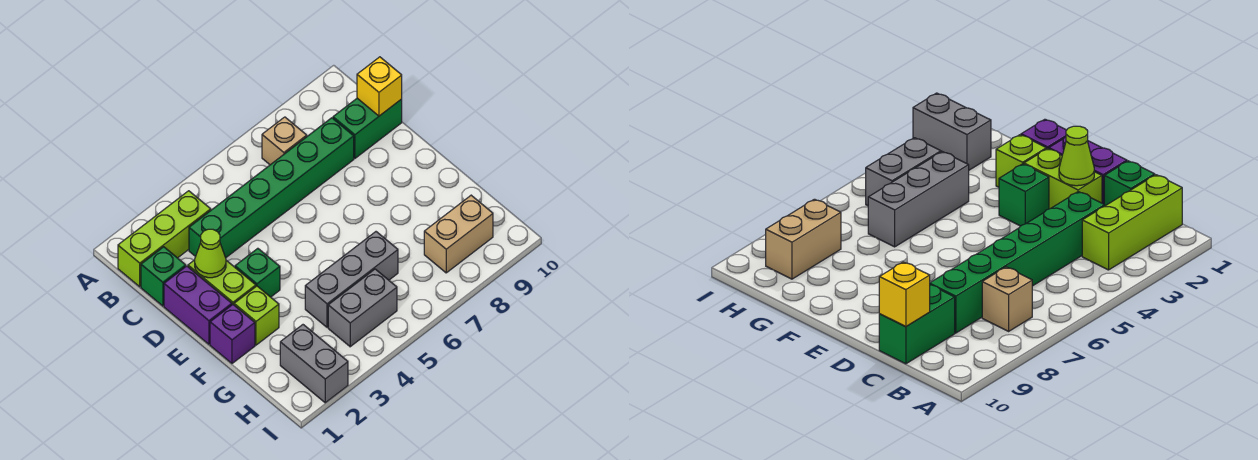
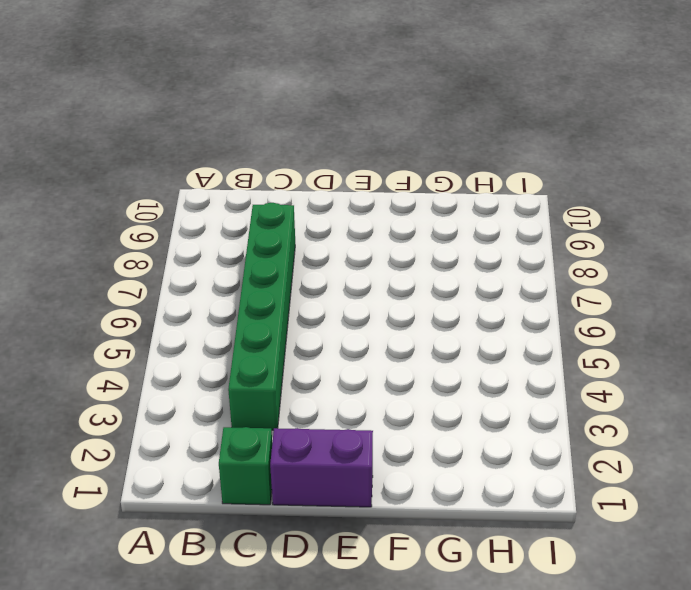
none -> lime 1x3 brick [118,191,211,287]
none -> tan 1x1 brick [262,117,307,165]
none -> green 1x2 brick [333,98,402,158]

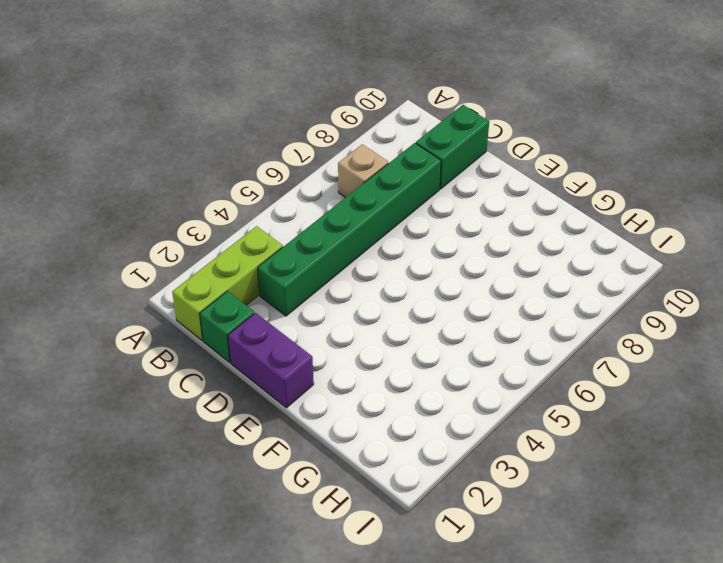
none -> lime 1x2 brick [188,260,256,305]
none -> green 1x1 brick [235,248,280,297]
none -> purple 1x1 brick [210,305,255,363]

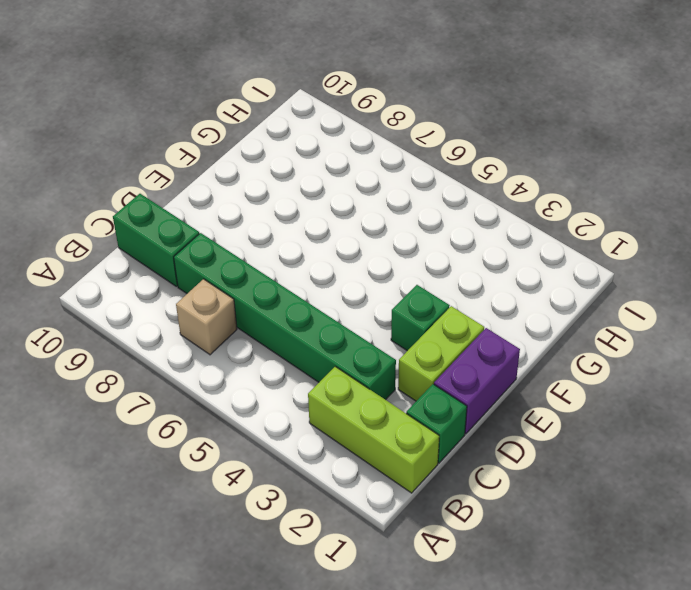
none -> purple 1x1 brick [210,305,255,363]
none -> lime 1x1 brick [234,286,279,345]
none -> grey 1x3 brick [305,232,398,327]

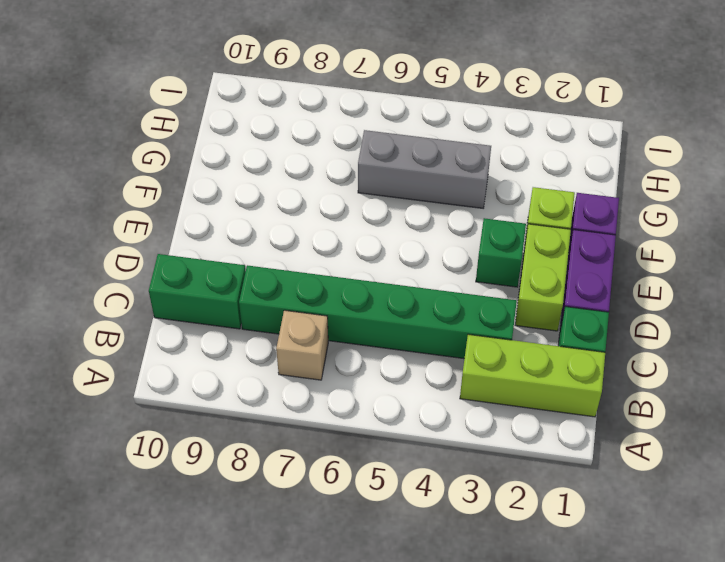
none -> grey 1x2 brick [280,325,348,403]
none -> grey 1x2 brick [328,269,397,347]
none -> tan 1x2 brick [424,195,493,273]

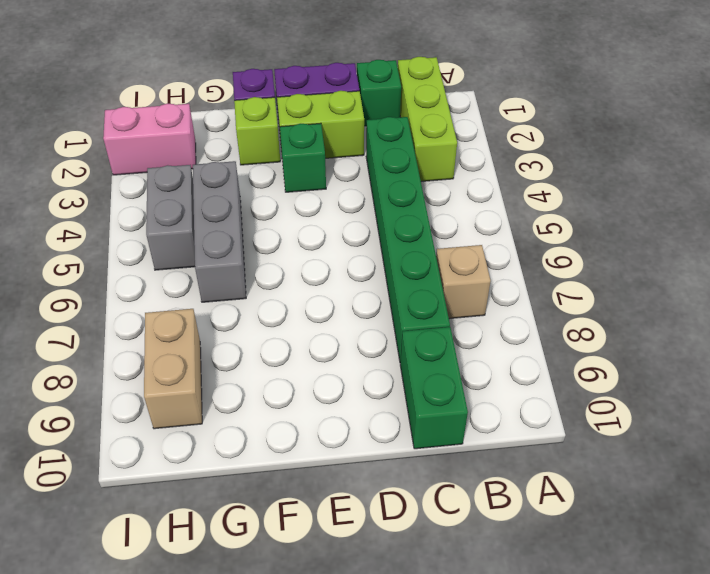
pink 1x2 brick [103,103,196,175] -> grey 1x2 brick [280,325,348,403]
none -> yellow 1x1 brick [357,57,402,116]
none -> lime 1x1 cone [195,229,226,278]

